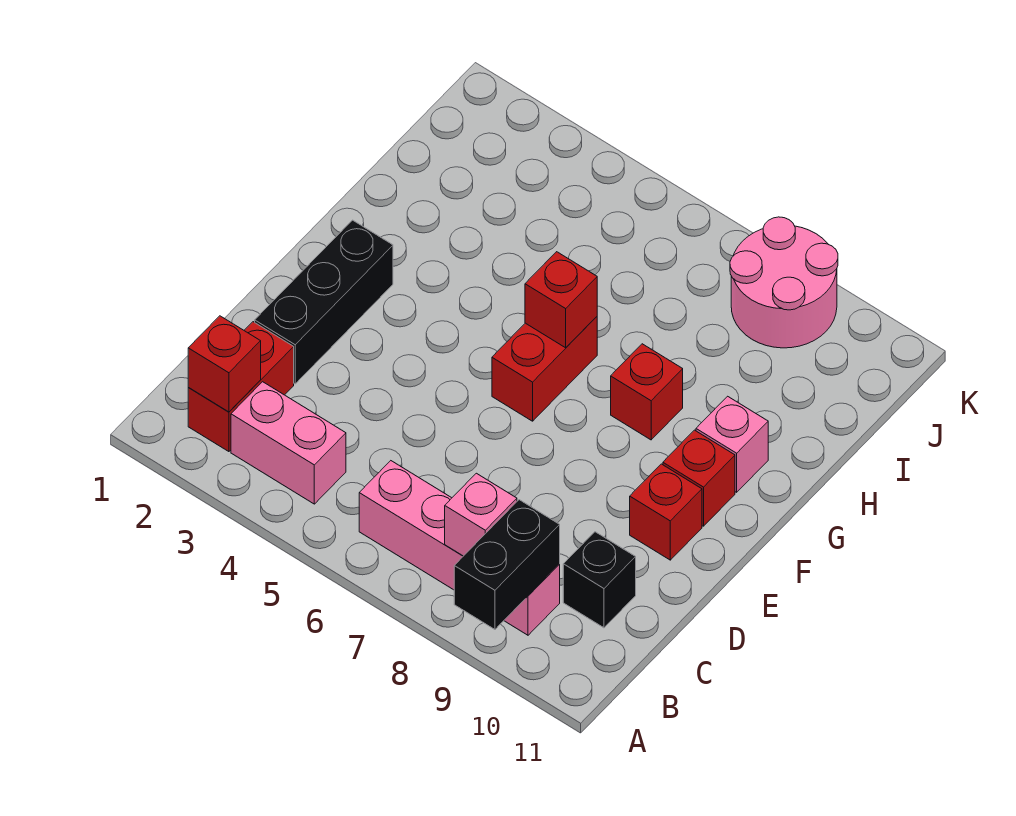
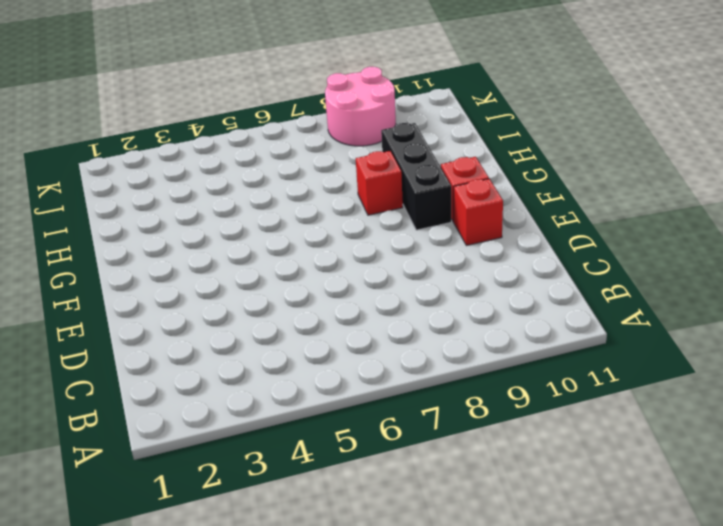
black 1x3 brick [381,123,451,230] -> black 1x3 brick moved to [255,220,393,384]
none -> red 1x2 brick [188,322,294,452]
none -> pink 1x2 brick [231,382,346,504]
none -> pink 1x4 brick [359,461,560,635]

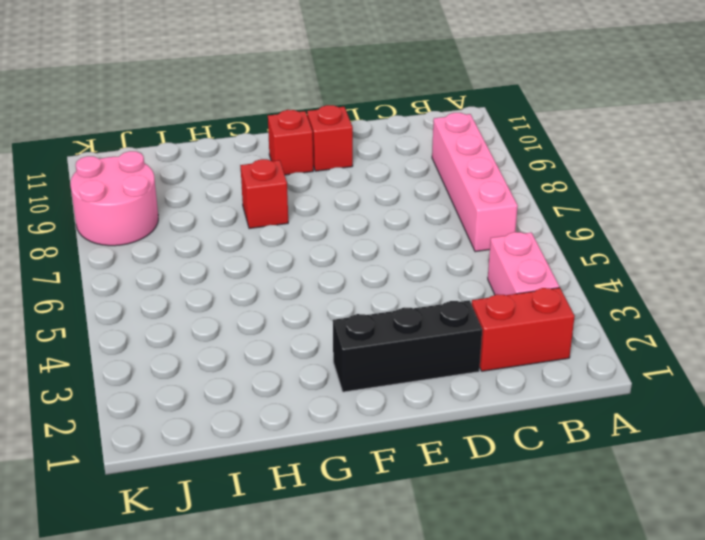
none -> black 1x1 brick [563,532,636,628]
none -> red 1x2 brick [492,317,597,421]
none -> pink 1x1 brick [696,396,768,492]

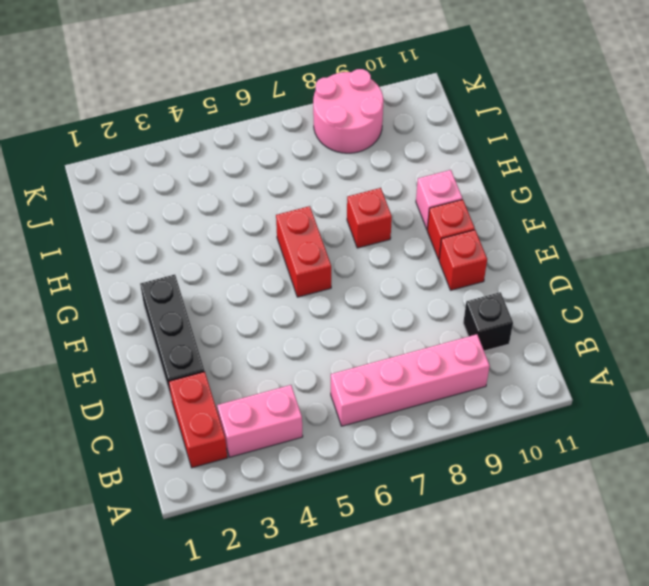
none -> black 1x2 brick [454,500,560,629]
none -> red 1x1 brick [188,316,261,412]
none -> pink 1x1 brick [445,473,517,556]

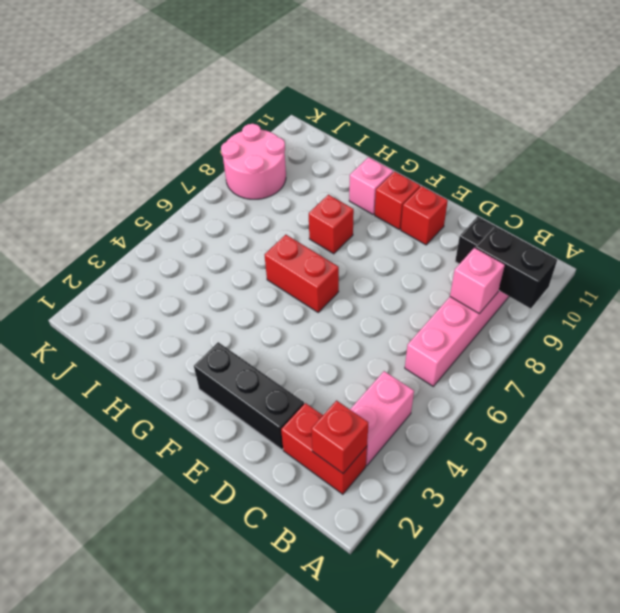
none -> red 1x1 brick [525,252,597,348]

